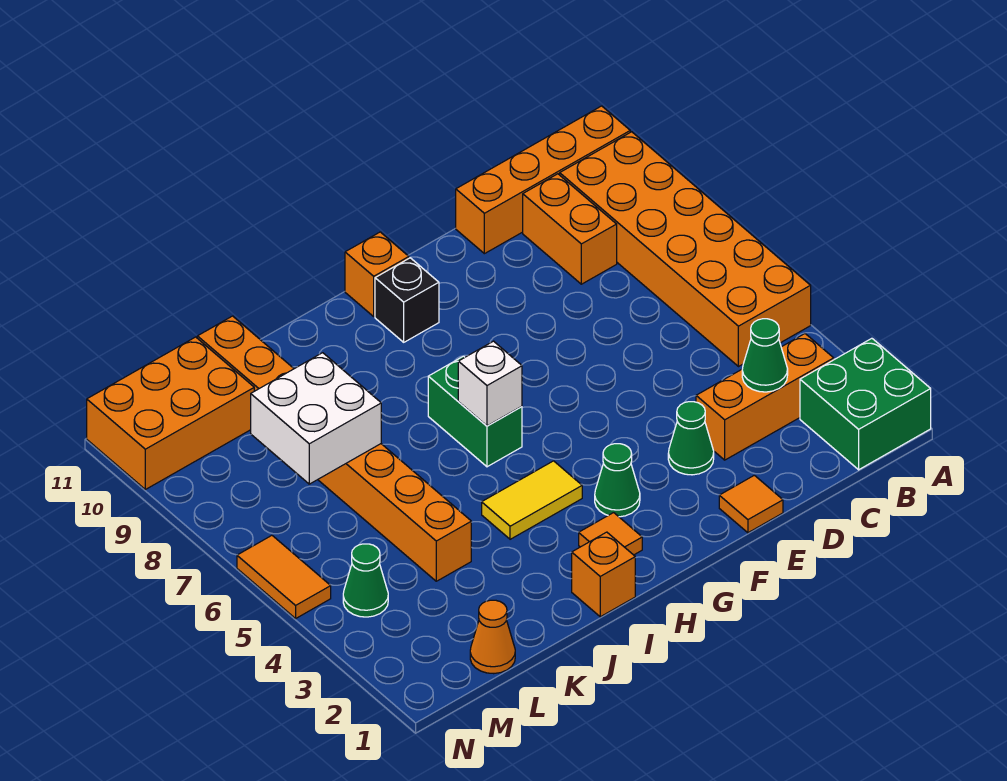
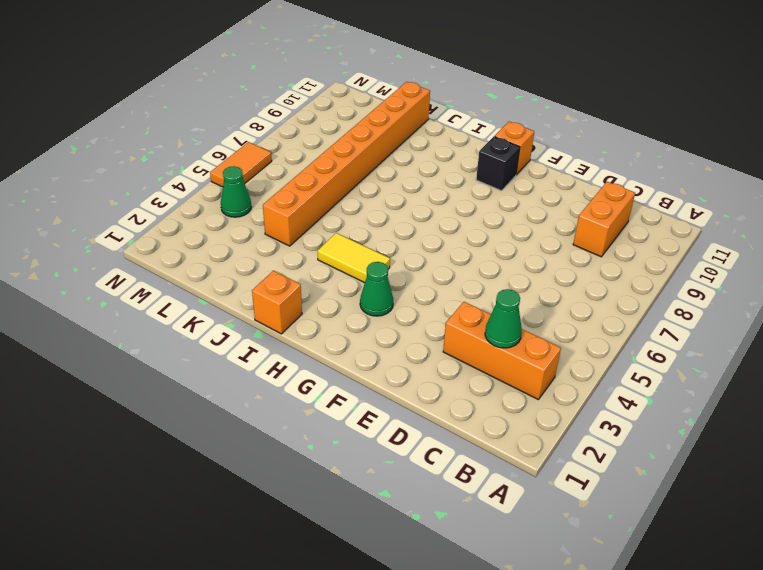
none -> green 2x2 brick [800,338,931,470]
none -> orange 2x6 brick [560,132,811,367]
none -> orange 1x4 brick [456,106,630,254]

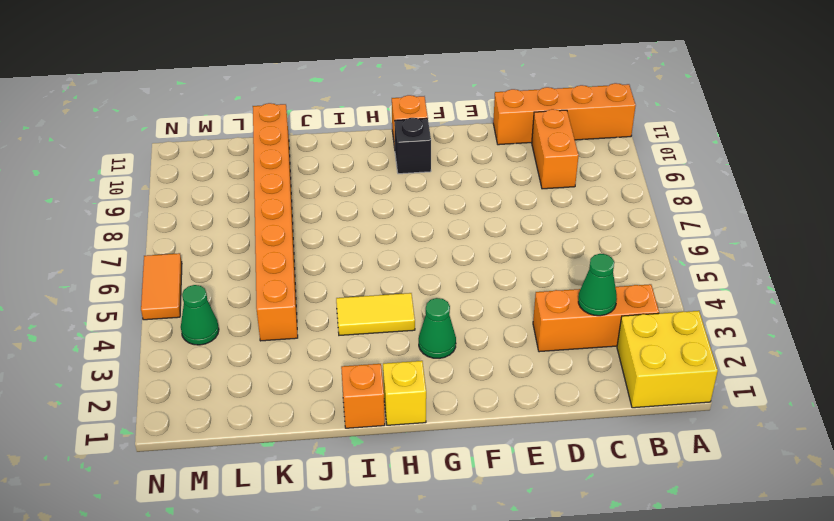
yellow 2x2 brick [617,311,718,408] -> green 2x2 brick [800,338,931,470]
yellow 1x1 brick [383,361,426,425] -> none
none -> orange 2x6 brick [560,132,811,367]
none -> orange 1x1 tile [719,475,783,533]
none -> green 1x1 cone [668,402,714,475]

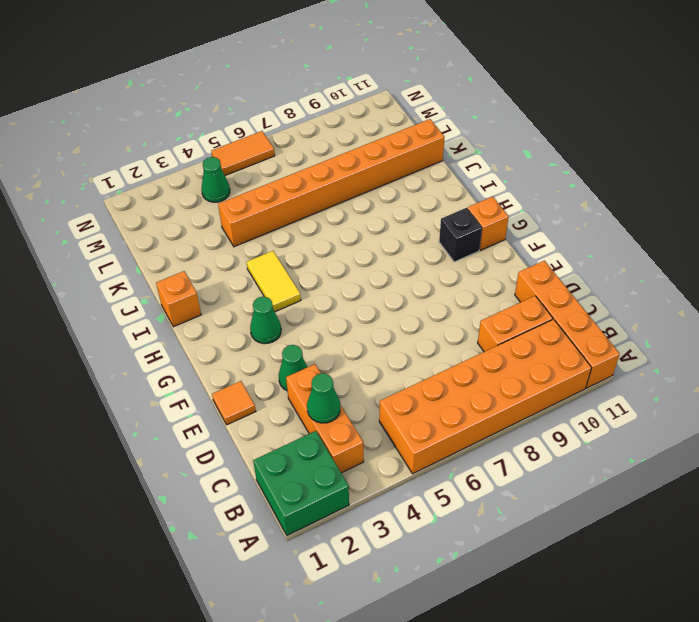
none -> orange 1x1 tile [579,513,642,555]
none -> green 1x2 brick [428,356,522,467]
none -> orange 1x1 cone [470,600,515,674]

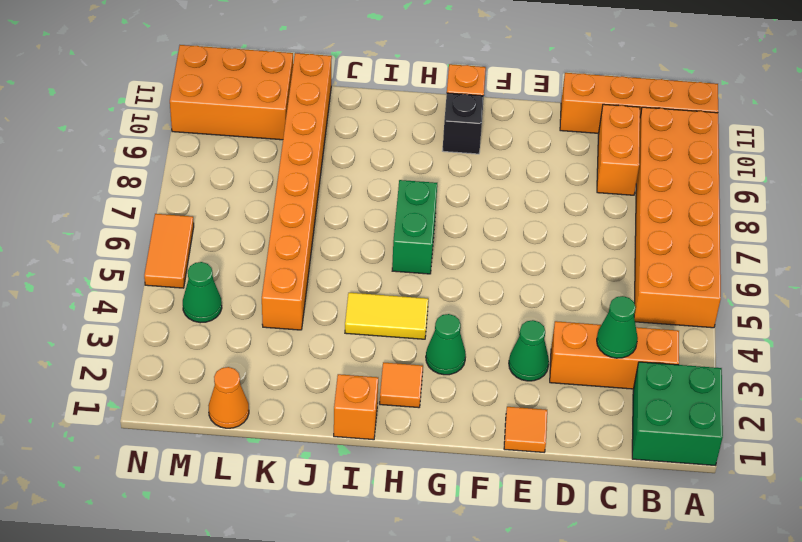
none -> white 1x1 brick [458,341,522,426]
none -> white 2x2 brick [251,353,381,484]

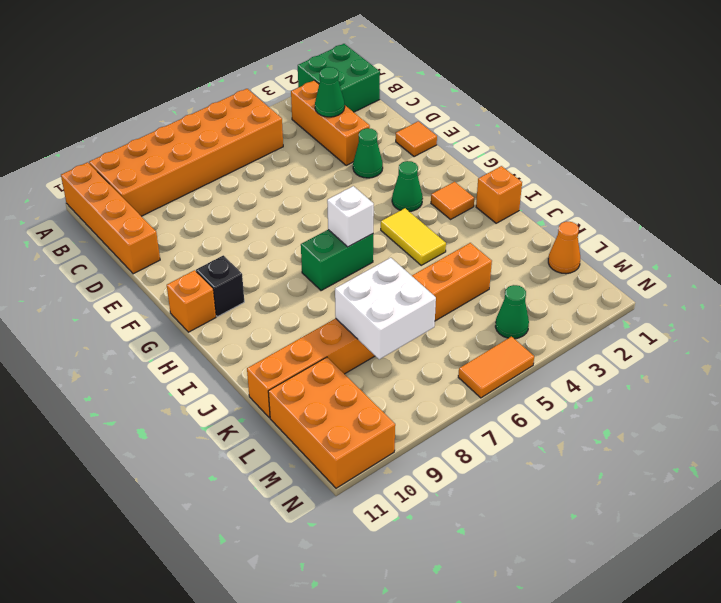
none -> orange 1x2 brick [523,174,617,284]

